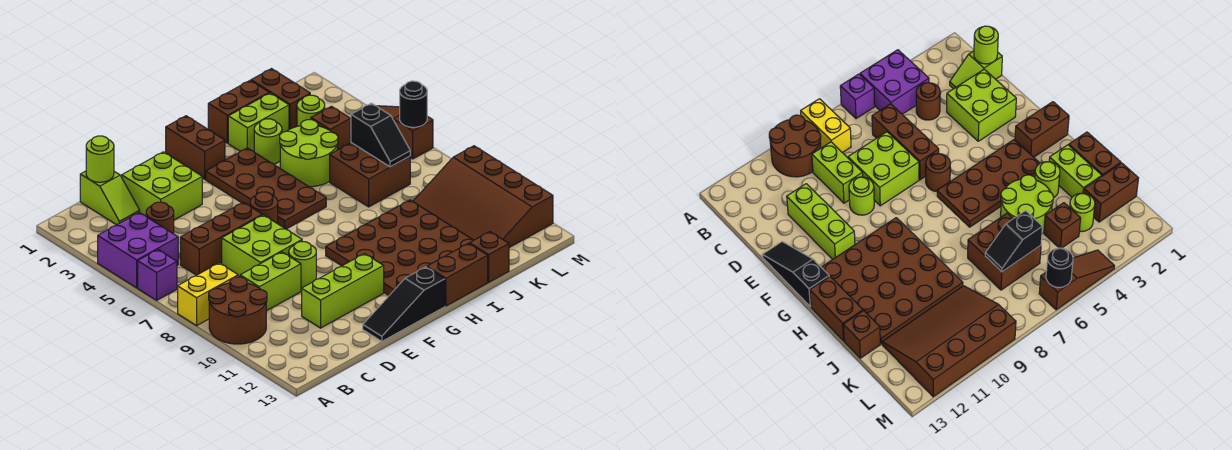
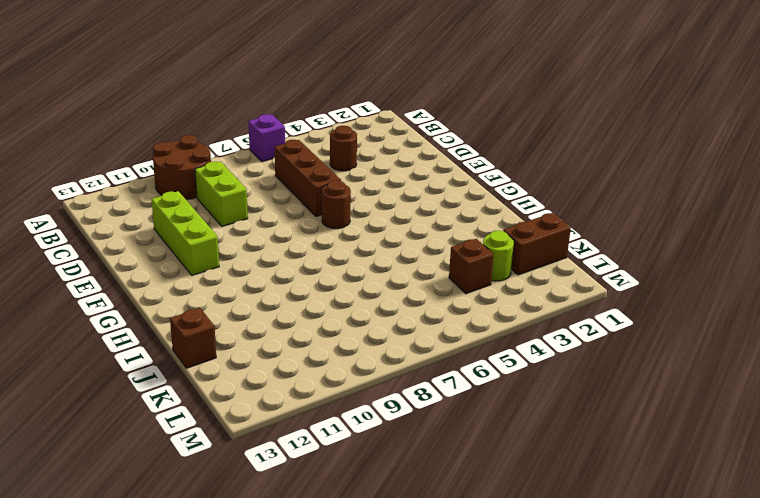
none -> purple 2x2 brick [98,212,178,288]
none -> yellow 1x2 brick [178,263,238,326]
none -> lime 1x2 slope [80,171,140,225]
none -> lime 2x2 brick [122,152,202,220]

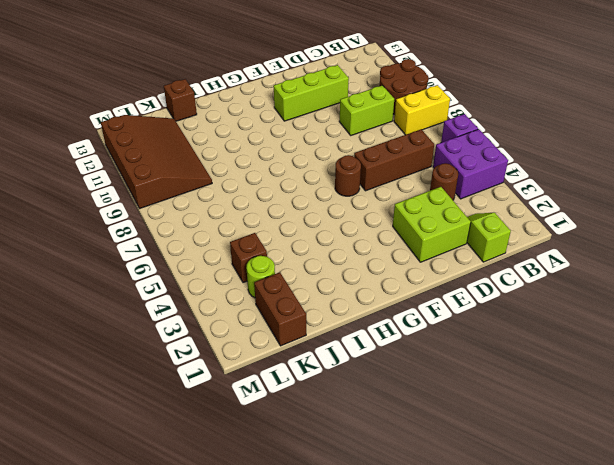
none -> lime 2x2 brick [222,215,302,277]
none -> lime 1x1 round brick [289,242,316,288]
none -> black 1x3 slope [363,267,445,341]
none -> brown 1x2 brick [166,116,225,179]

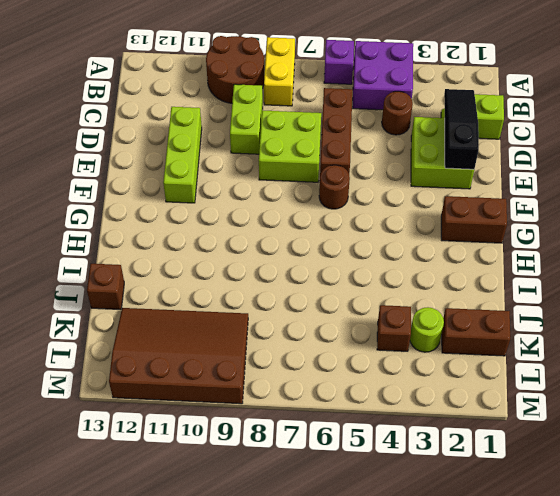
black 1x3 slope [444,89,479,169] -> black 1x3 slope moved to [363,267,445,341]
none -> lime 1x1 round brick [289,242,316,288]
none -> brown 2x4 plate [206,148,326,229]
none -> brown 4x4 plate [326,200,473,295]
none -> brown 1x2 brick [427,243,488,306]

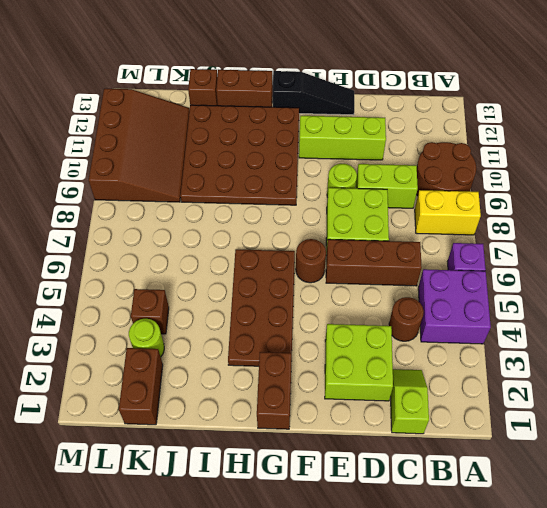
none -> brown 1x2 brick [208,81,269,143]
none -> lime 1x2 brick [228,93,289,151]
none -> lime 1x1 round brick [254,119,282,164]
none -> lime 2x2 round brick [280,120,338,187]

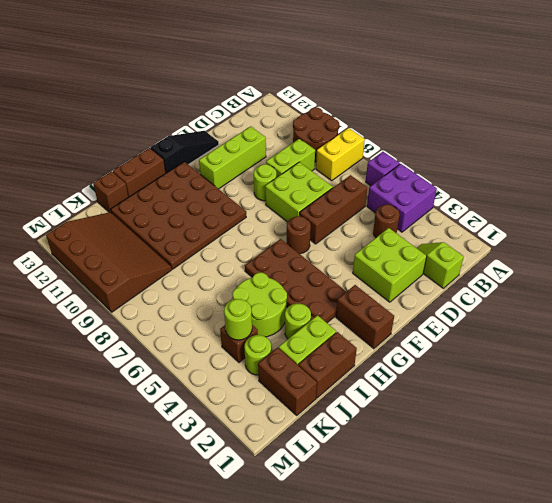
lime 1x1 round brick [224,299,252,340] -> lime 1x1 round brick moved to [86,136,114,182]
none -> brown 2x2 brick [330,143,410,207]
none -> brown 1x3 slope [377,106,433,159]
none -> black 1x2 slope [351,103,410,167]
none -> black 1x1 round brick [400,81,427,127]

